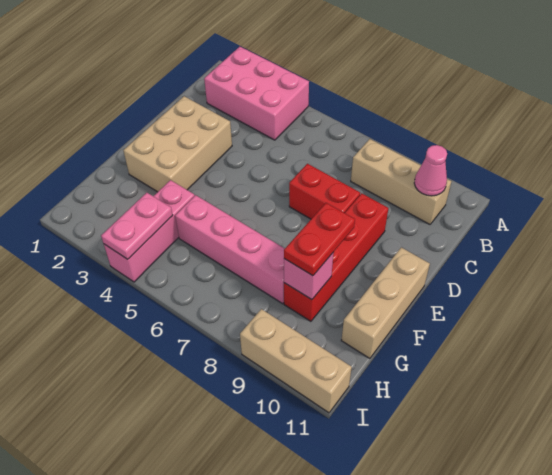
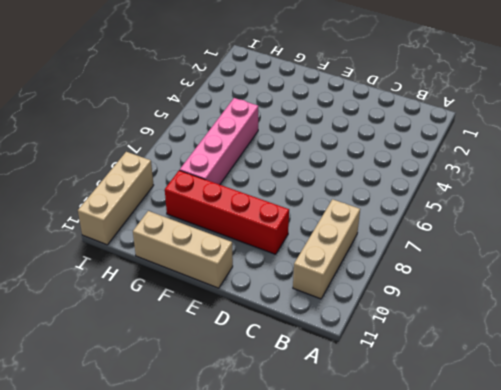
none -> pink 2x3 brick [204,47,309,140]
none -> tan 2x3 brick [123,96,232,192]
none -> red 1x2 brick [289,164,360,219]

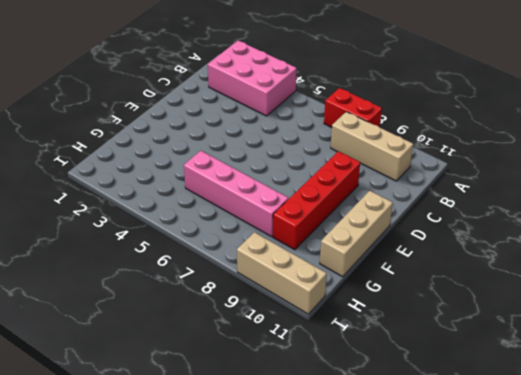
red 1x2 brick [324,88,382,127] -> red 1x2 brick moved to [289,164,360,219]
none -> tan 2x3 brick [123,96,232,192]
none -> pink 1x3 brick [104,180,195,282]
none -> pink 1x1 cone [414,145,447,196]

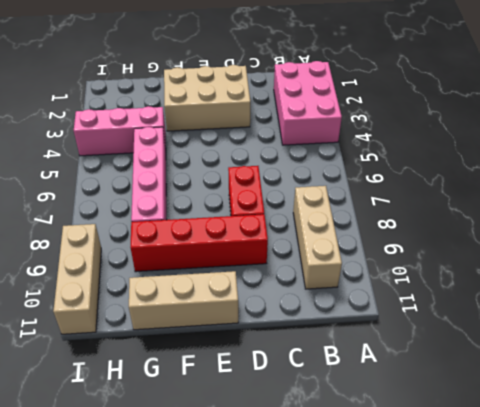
none -> pink 1x1 cone [414,145,447,196]
none -> pink 1x1 brick [284,253,333,300]
none -> pink 1x2 plate [101,193,173,259]

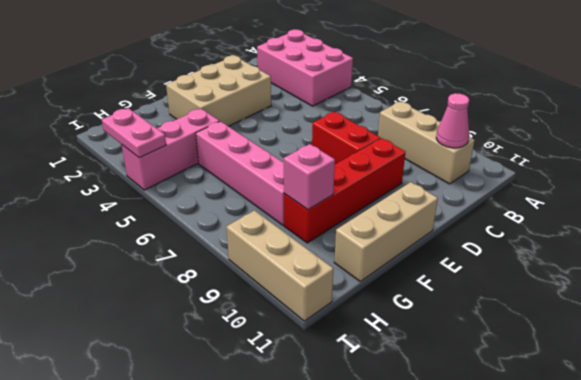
pink 1x2 plate [102,108,166,158] -> pink 1x2 plate turned to [101,193,173,259]
none -> red 1x2 plate [284,203,355,276]

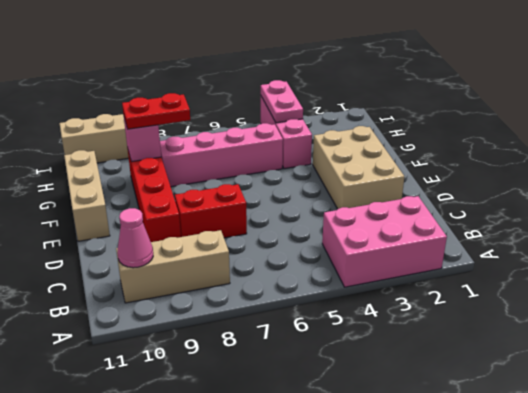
red 1x2 plate [122,93,190,129] -> red 1x2 plate turned to [284,203,355,276]

